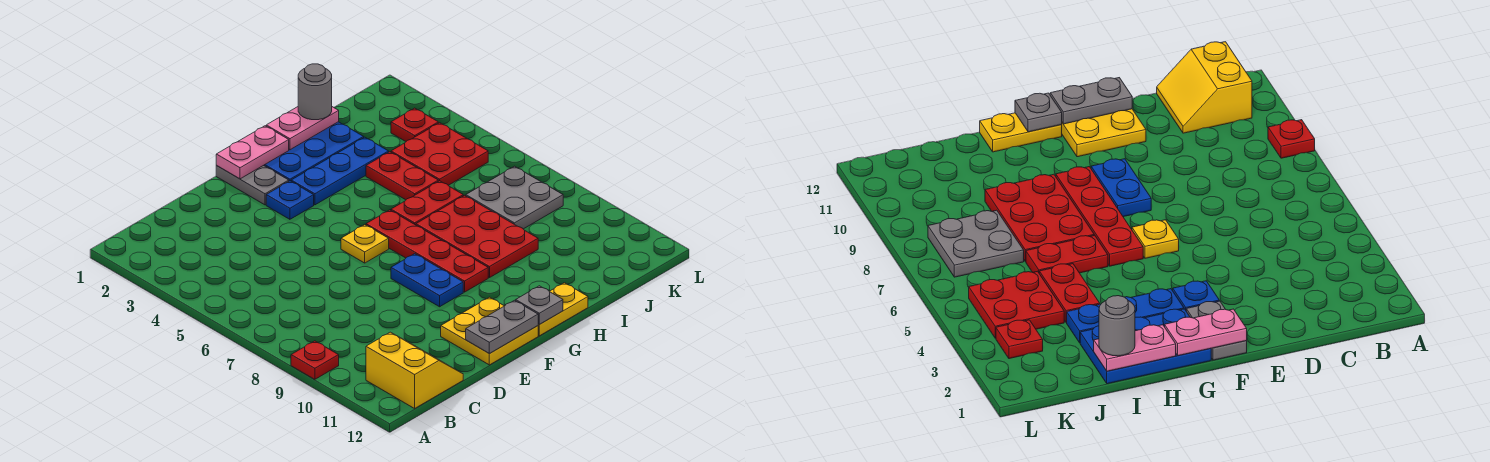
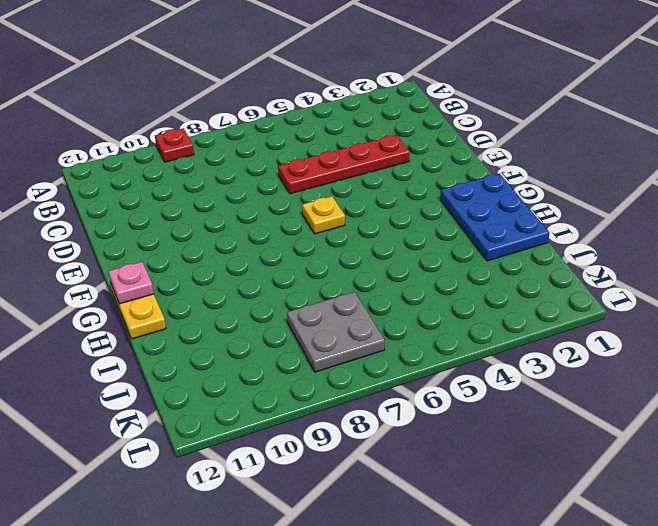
red 1x4 plate [278,135,410,194] -> red 1x4 plate moved to [366,210,488,292]
pink 1x1 plate [108,262,154,304] -> grey 1x1 plate [516,286,563,324]
none -> yellow 2x2 slope [366,332,463,408]
none -> yellow 2x2 plate [441,297,538,365]
none -> grey 1x2 plate [216,165,289,205]

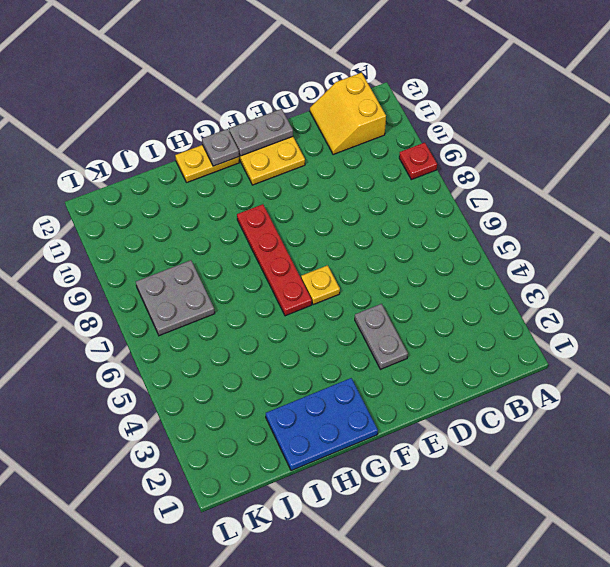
grey 1x2 plate [355,304,408,369] -> grey 1x2 plate moved to [216,165,289,205]
none -> blue 1x1 plate [266,181,314,219]
none -> blue 1x2 plate [391,254,463,307]
none -> blue 1x3 plate [291,137,389,205]

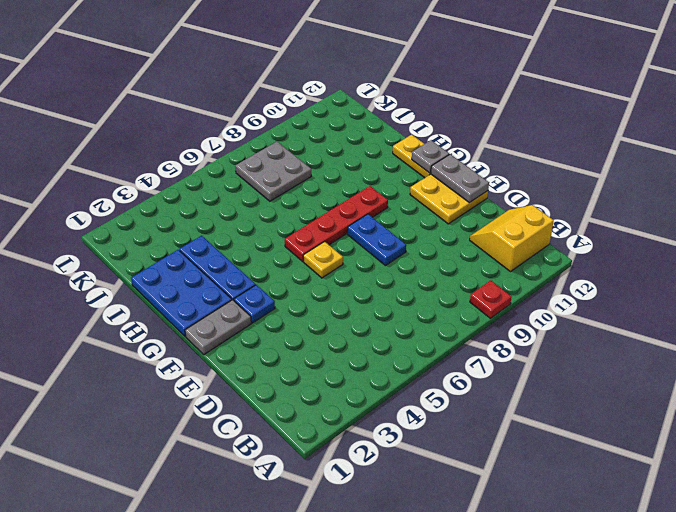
blue 1x2 plate [347,214,406,266] -> blue 1x2 plate turned to [391,254,463,307]
none -> red 1x2 plate [391,181,463,225]
none -> red 2x3 plate [416,195,538,278]
none -> red 1x2 plate [366,152,438,200]

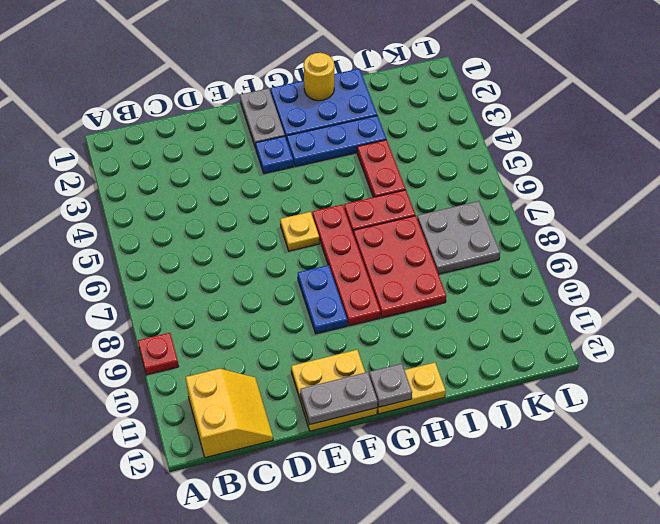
yellow 1x1 round brick [304,53,334,101] -> pink 1x2 plate [266,107,339,150]
none -> red 2x2 plate [391,123,488,185]
none -> red 1x1 plate [391,108,438,141]
none -> pink 1x2 plate [216,126,289,179]

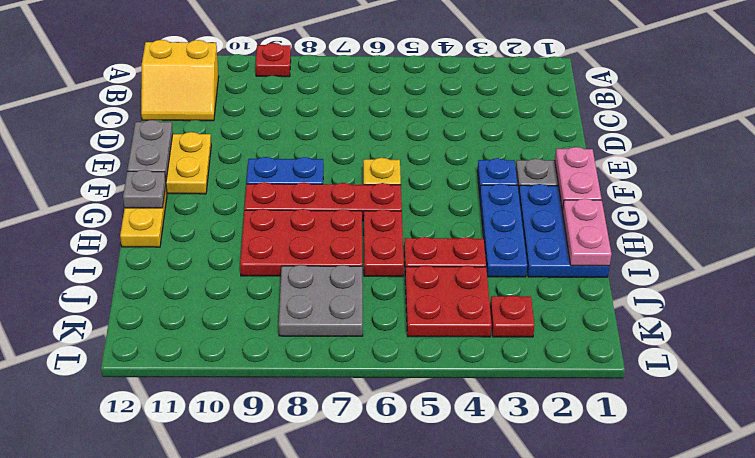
none -> grey 1x1 round brick [298,64,332,120]

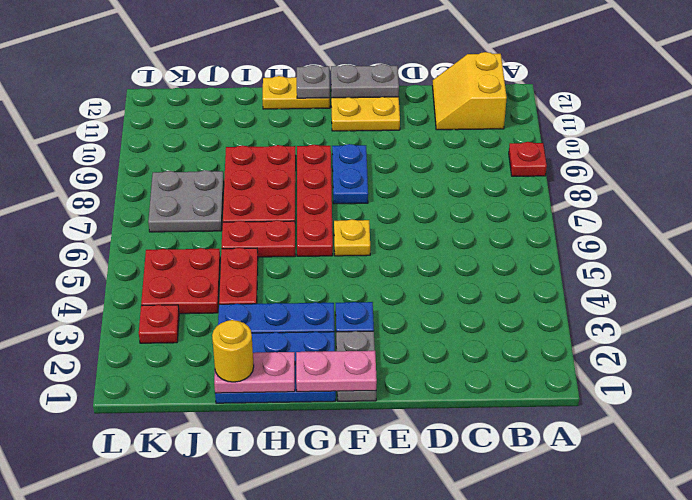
yellow 1x1 round brick [212,320,254,382] -> grey 1x1 round brick [298,64,332,120]

